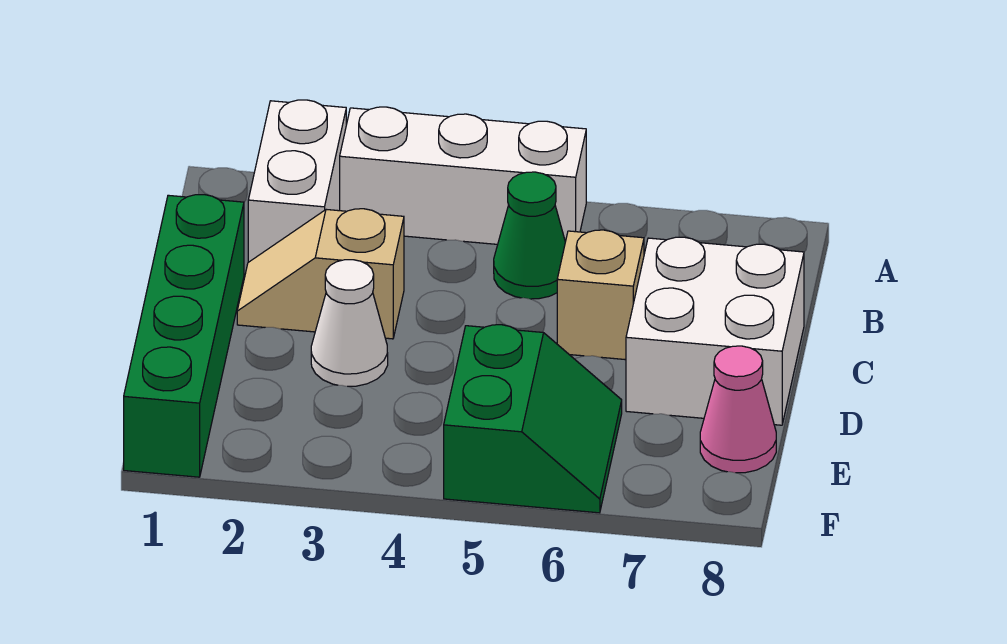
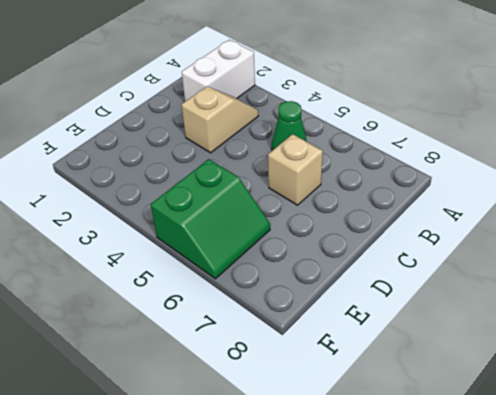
tan 1x2 slope [182,87,258,153] -> tan 1x2 slope turned to [237,209,404,339]
none -> white 1x3 brick [340,107,586,244]
none -> green 1x4 brick [124,195,244,477]

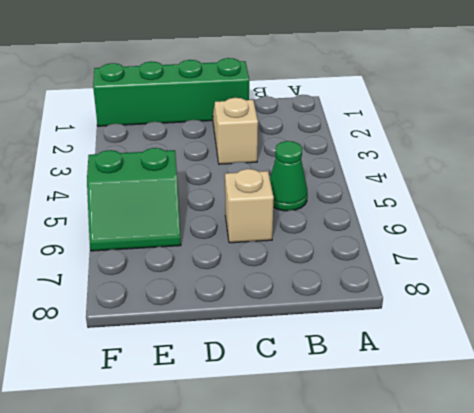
none -> white 1x2 brick [248,100,346,262]
none -> white 1x3 brick [340,107,586,244]

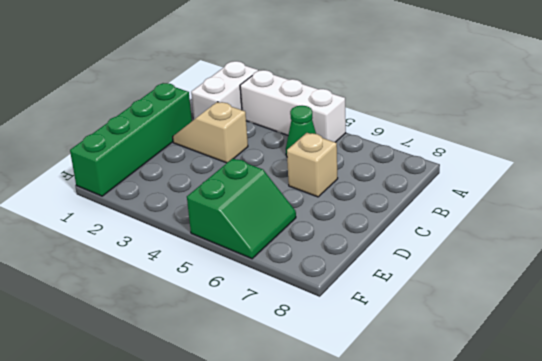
none -> white 2x2 brick [626,237,804,425]
none -> white 1x1 cone [311,260,388,386]

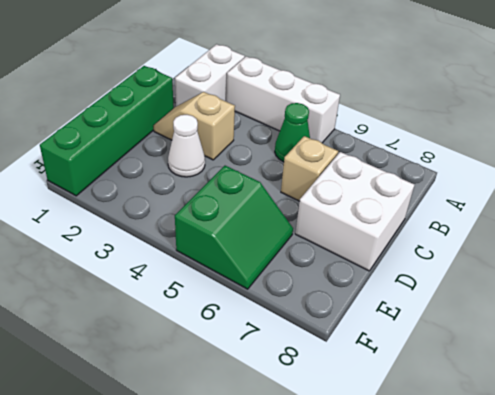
none -> pink 1x1 cone [700,346,776,473]

